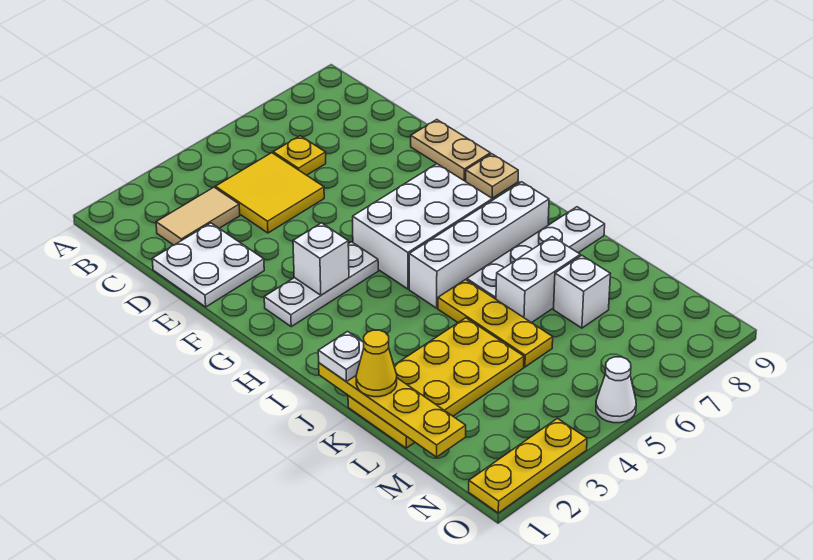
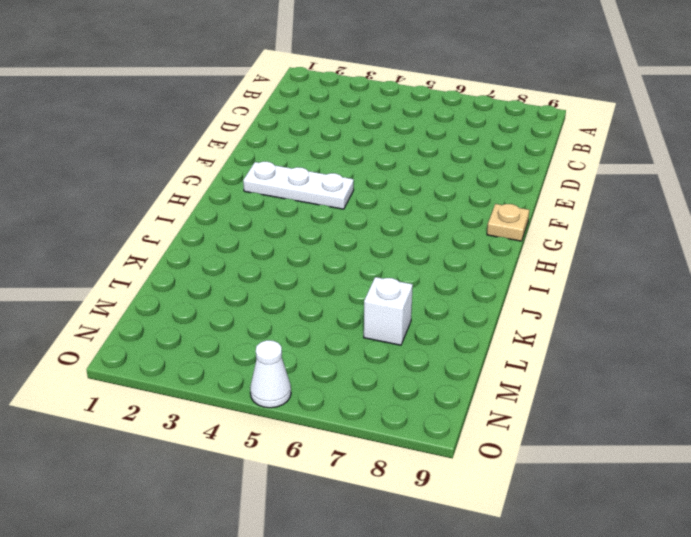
none -> tan 1x2 tile [156,187,240,245]
none -> yellow 2x2 tile [215,153,324,233]
none -> yellow 1x1 plate [273,136,326,175]

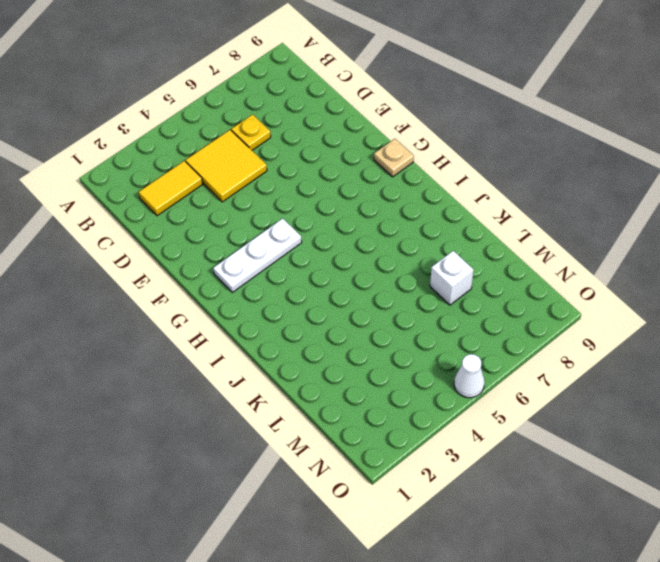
yellow 1x2 tile [139,161,203,216] -> tan 1x2 tile [156,187,240,245]
none -> white 2x2 plate [152,223,264,307]
none -> tan 1x2 plate [411,120,490,181]
none -> white 2x3 brick [353,164,492,289]

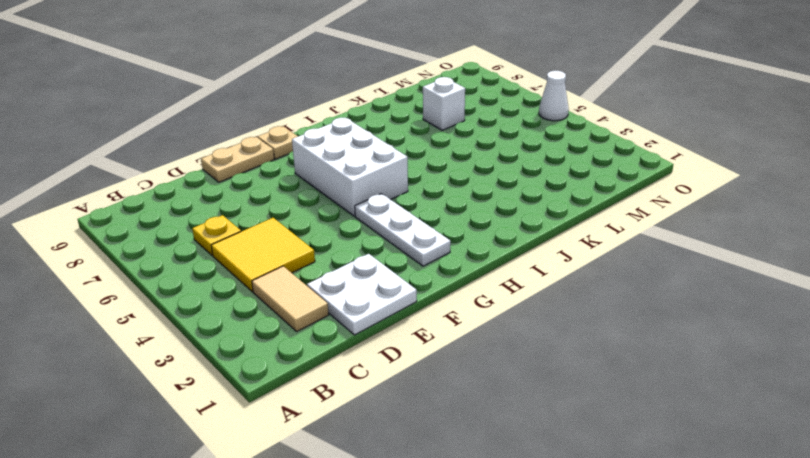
none -> white 1x4 brick [409,182,549,308]
none -> yellow 1x3 plate [438,280,553,367]
none -> white 1x4 plate [467,207,605,299]

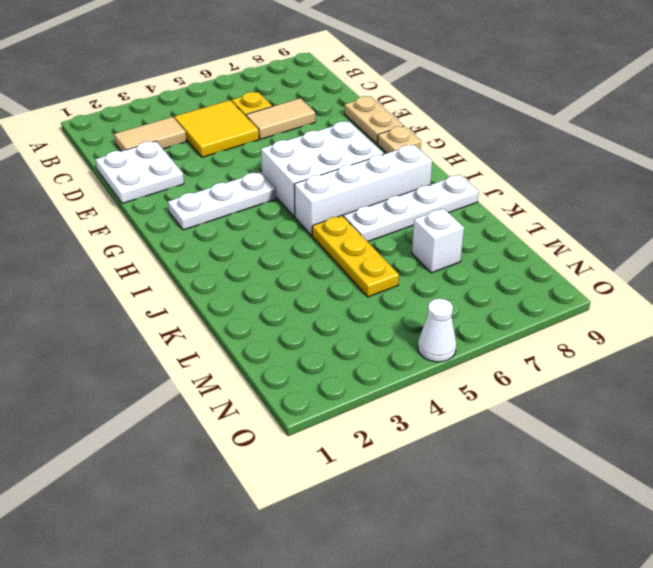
tan 1x2 tile [246,98,315,139] -> none
none -> yellow 2x4 plate [348,318,524,448]
none -> white 1x2 brick [496,237,580,323]
none -> yellow 1x3 plate [469,418,587,513]

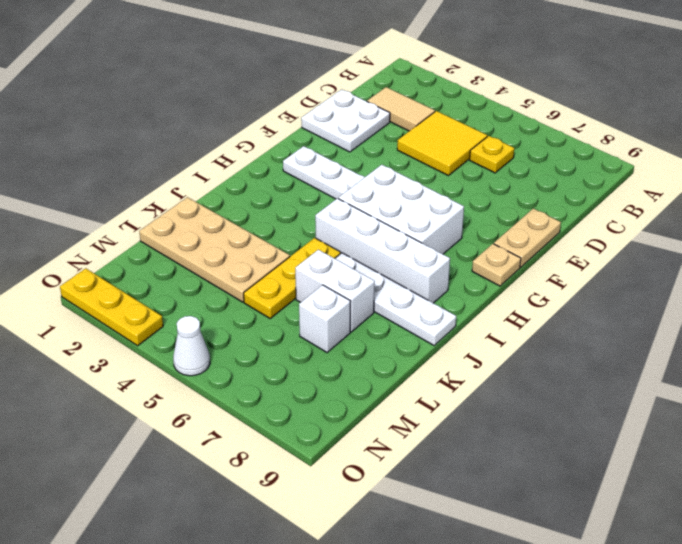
tan 2x4 plate [139,197,290,302] -> yellow 2x4 plate [348,318,524,448]
none -> white 1x1 brick [293,223,349,295]
none -> yellow 1x4 plate [319,363,466,457]
none -> white 1x1 plate [318,332,364,382]

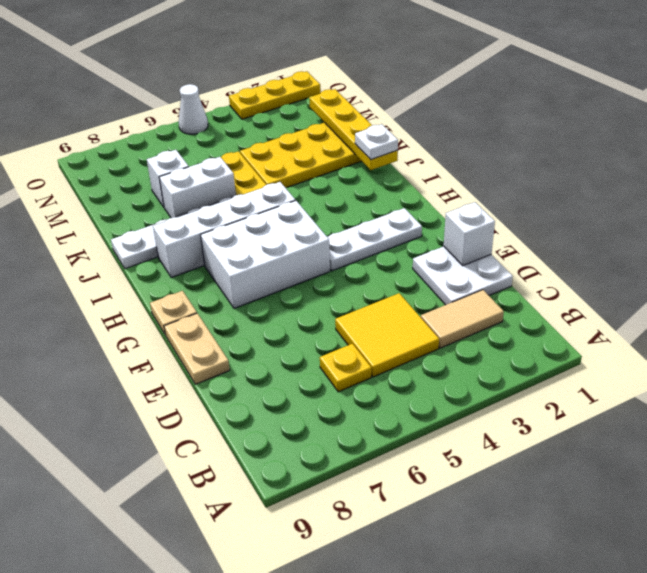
white 1x1 brick [444,202,495,266] -> white 1x1 brick moved to [293,223,349,295]
none -> yellow 1x1 cone [356,330,397,397]

